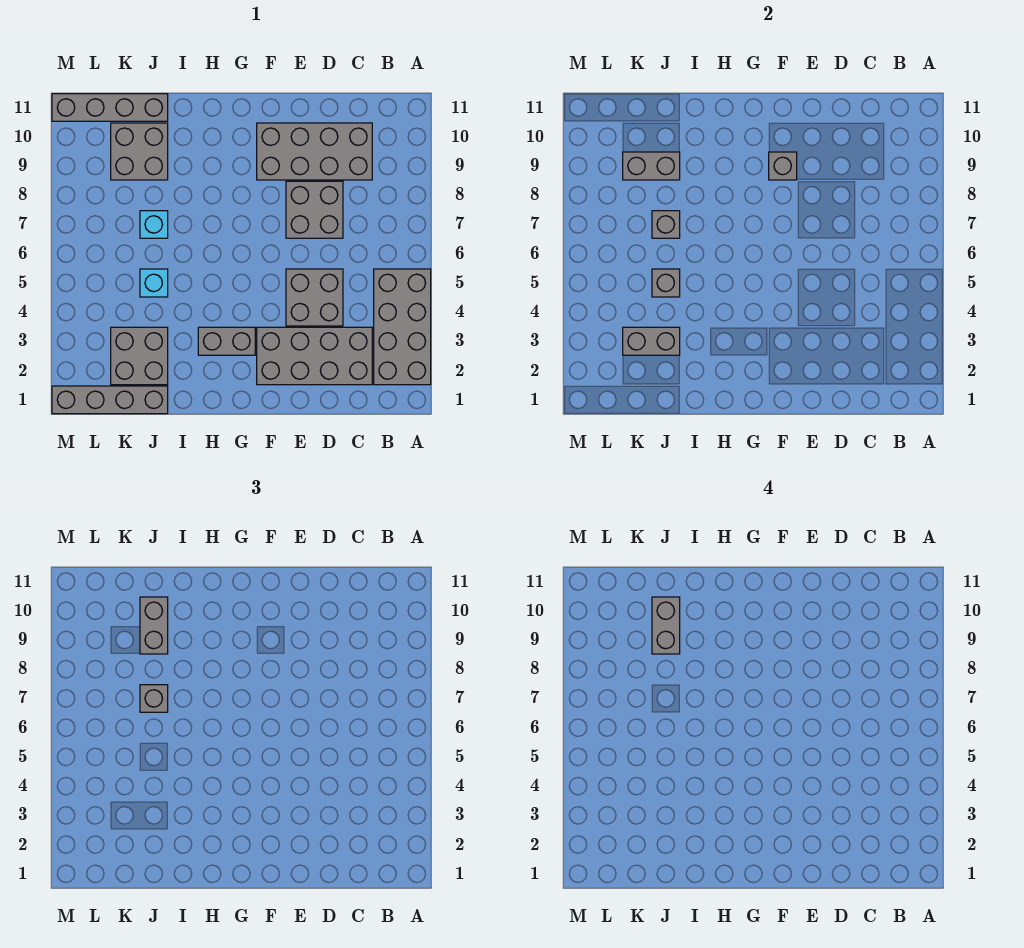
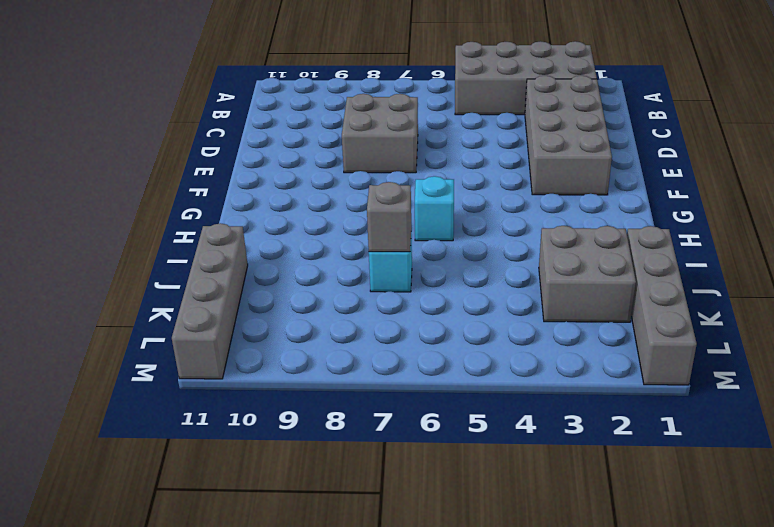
cyan 1x1 brick [415,176,454,241] -> cyan 1x1 brick moved to [140,269,168,297]
none -> grey 2x4 brick [257,123,372,180]
none -> grey 2x2 brick [286,269,343,326]
none -> grey 1x2 brick [198,327,255,355]

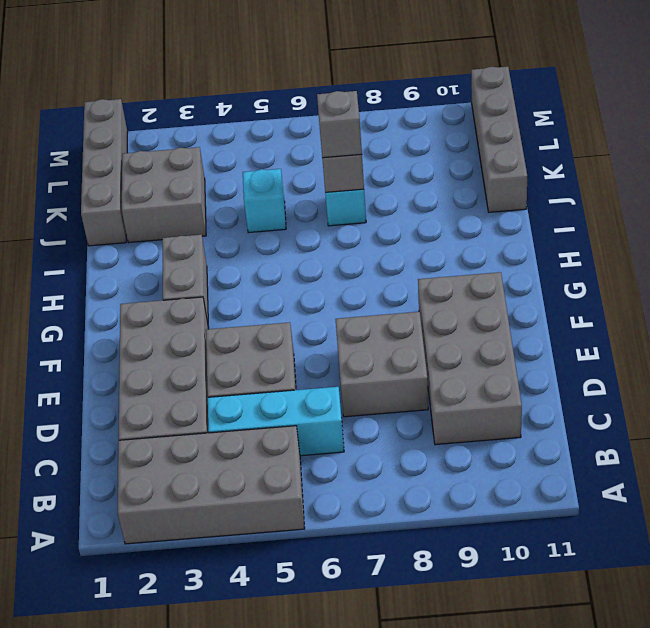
cyan 1x3 brick [208,387,344,456] -> none
none -> grey 2x2 brick [111,123,168,180]
none -> grey 1x1 brick [769,152,797,180]
none -> grey 1x2 brick [623,327,680,355]

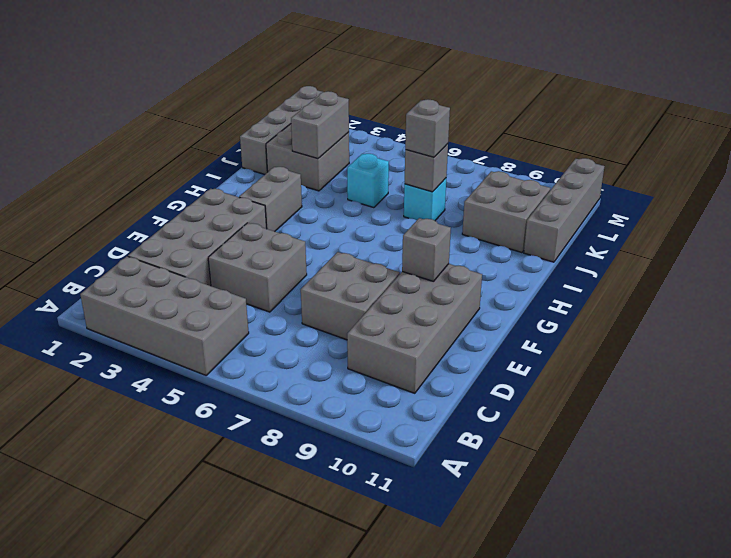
none -> grey 1x1 brick [652,269,680,297]
none -> grey 1x2 brick [623,152,680,180]
none -> grey 1x2 brick [140,597,168,654]

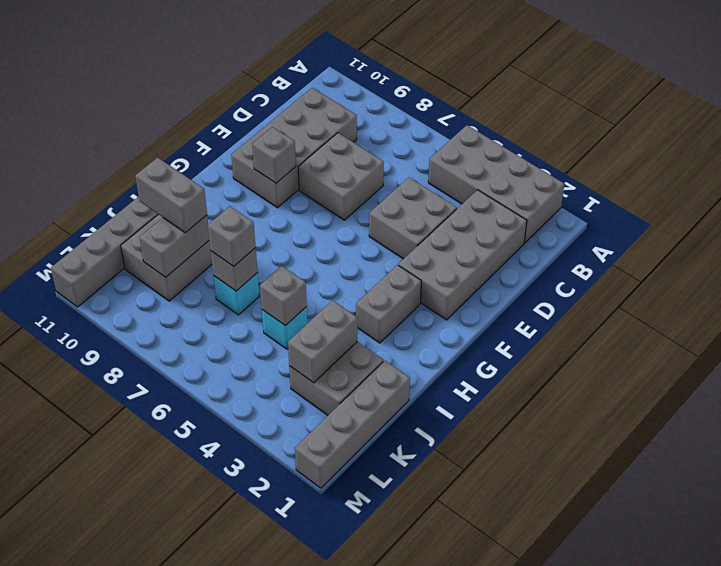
none -> grey 1x2 brick [652,597,680,654]

